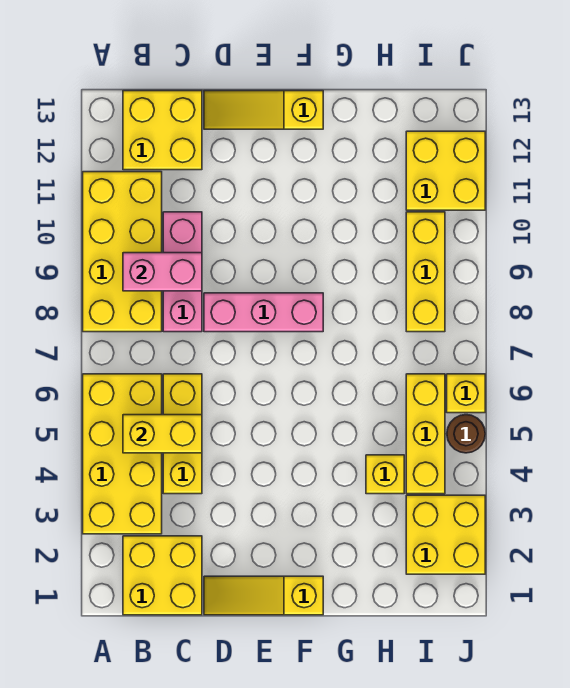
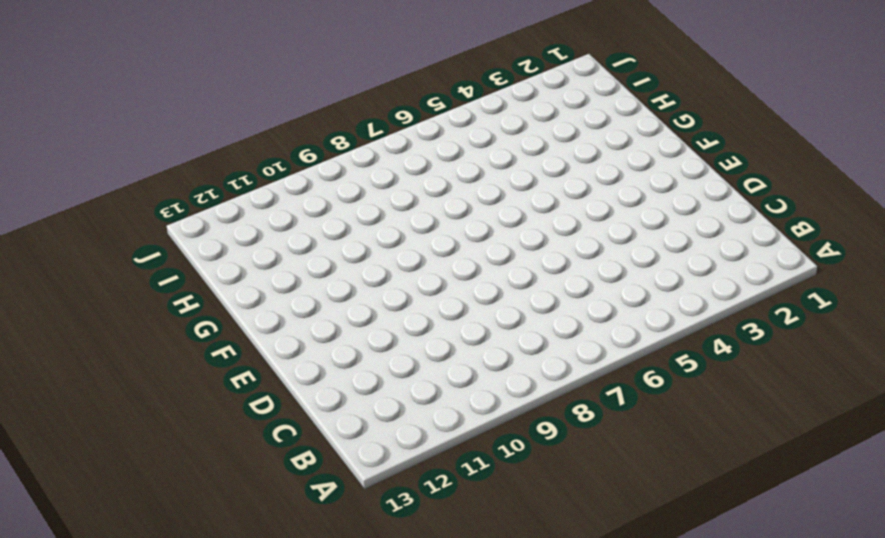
none -> yellow 2x4 brick [83,374,162,534]
none -> yellow 2x4 brick [83,172,162,332]
none -> yellow 2x2 brick [123,536,202,615]

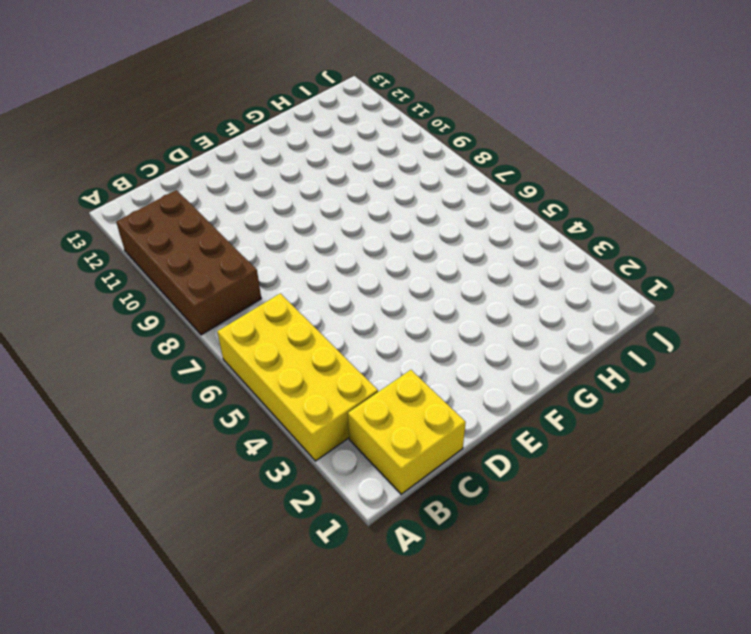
brown 2x4 brick [116,190,261,335] -> yellow 2x4 brick [83,172,162,332]
none -> yellow 2x2 brick [123,91,202,170]
none -> yellow 1x3 brick [163,374,202,494]
none -> pink 1x3 brick [163,212,202,332]

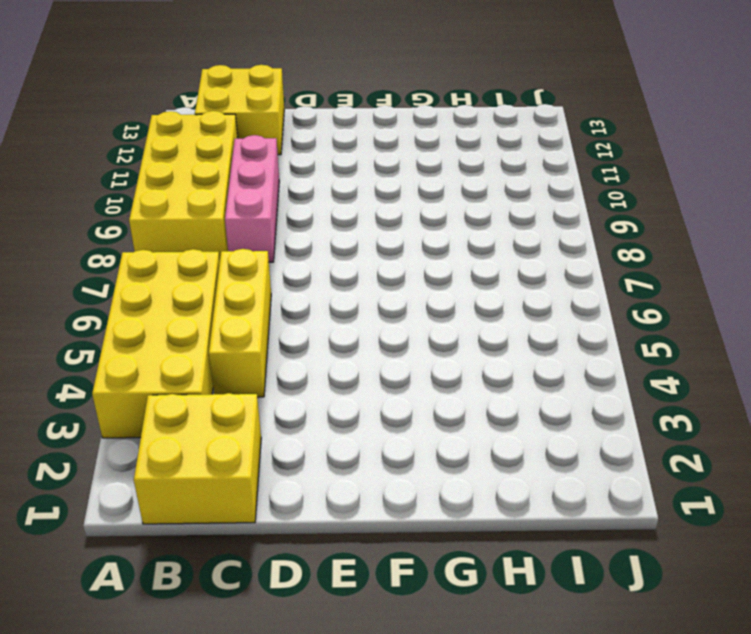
none -> yellow 1x3 slope [204,576,323,615]
none -> pink 1x3 brick [204,293,323,332]
none -> yellow 1x3 slope [204,91,323,129]

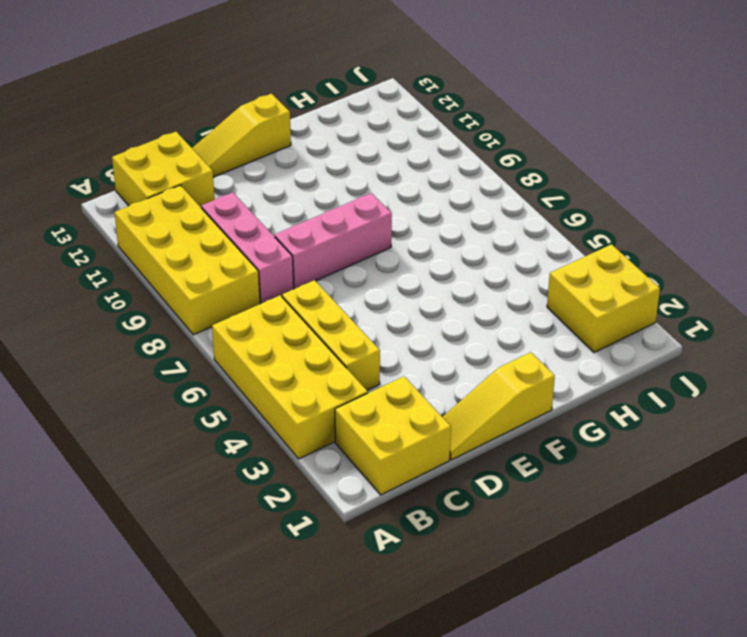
none -> yellow 1x1 brick [366,455,404,494]
none -> yellow 1x3 brick [406,374,445,494]
none -> yellow 1x3 brick [406,212,445,332]

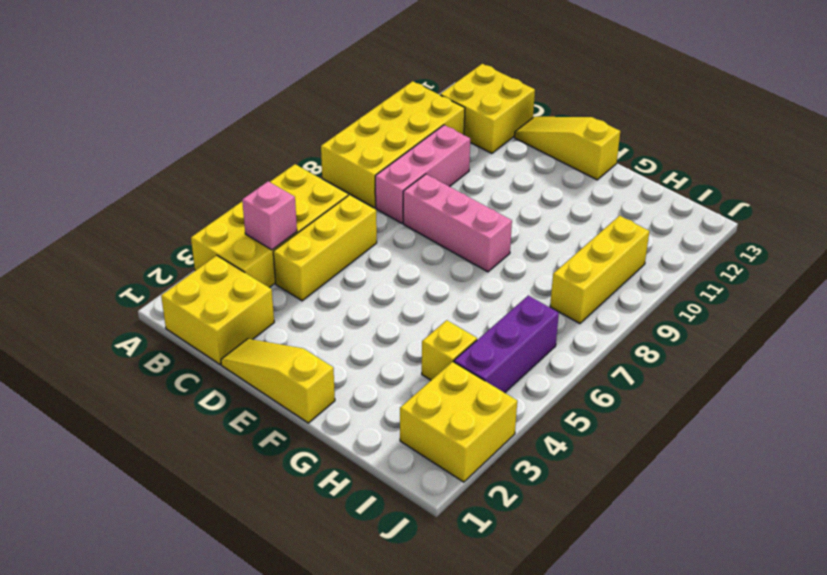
pink 1x1 brick [242,181,297,250] -> none
purple 1x3 brick [454,296,559,393] -> yellow 1x3 brick [406,374,445,494]
none -> yellow 2x2 brick [406,131,485,210]
none -> brown 1x1 round brick [447,415,485,453]
none -> yellow 1x1 brick [447,374,485,413]

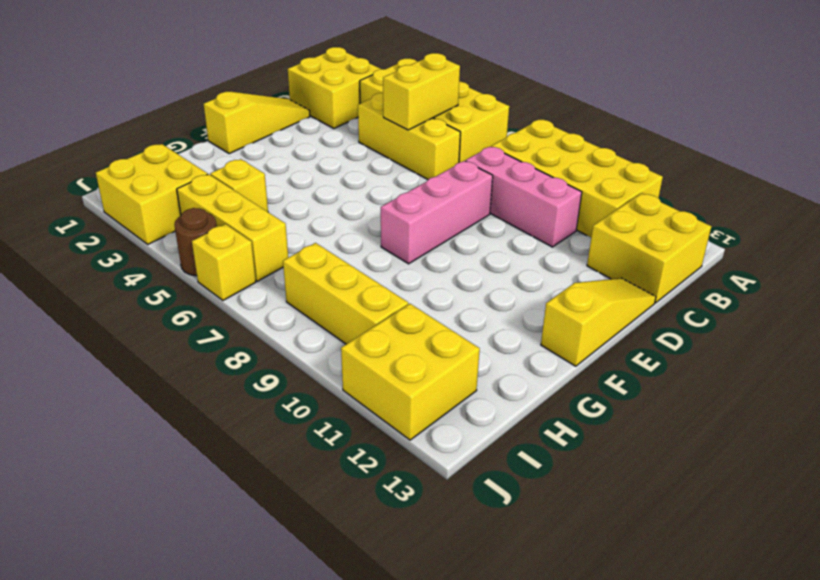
none -> pink 1x2 brick [123,253,202,291]

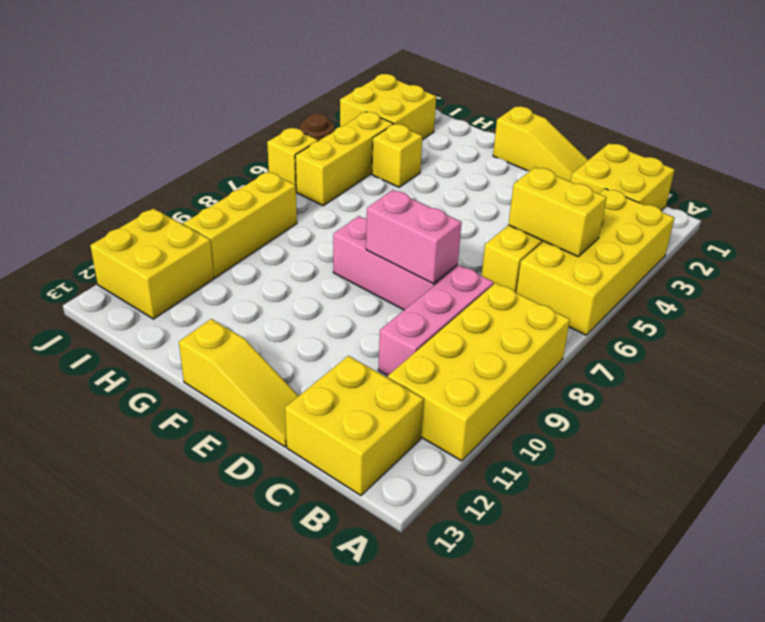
pink 1x2 brick [366,190,462,284] -> pink 1x2 brick moved to [123,253,202,291]

